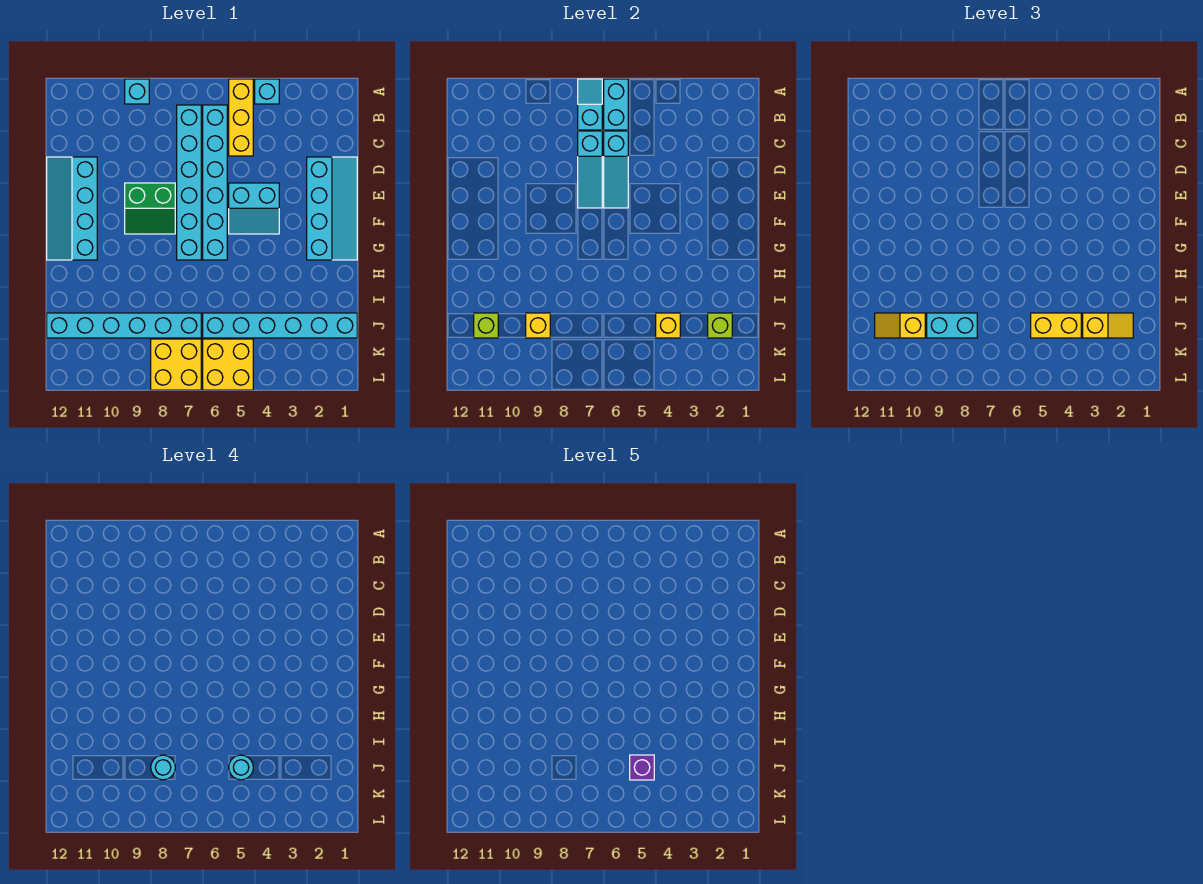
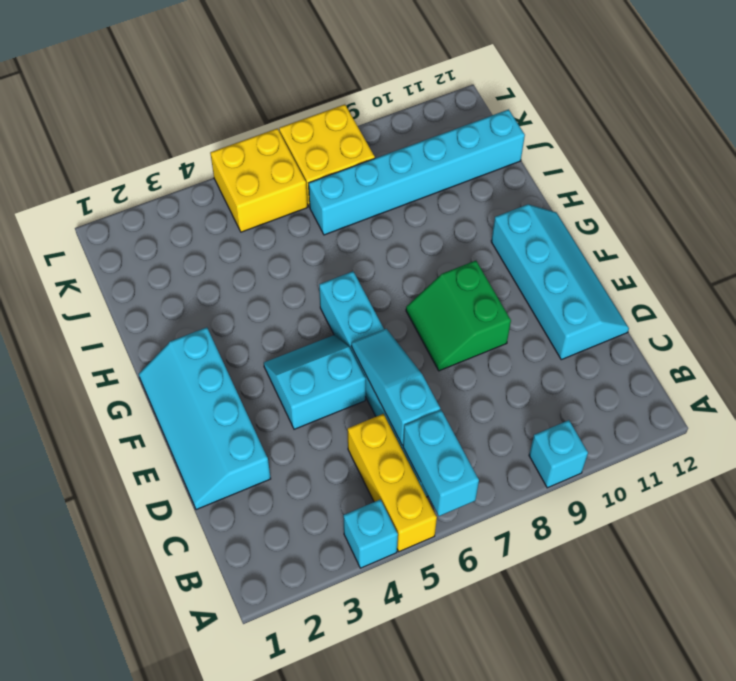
green 2x2 slope [406,261,511,371] -> green 2x2 slope turned to [125,183,175,234]
none -> cyan 1x6 brick [177,105,201,260]
none -> cyan 1x6 brick [203,313,357,338]
none -> cyan 1x2 slope [578,79,602,130]

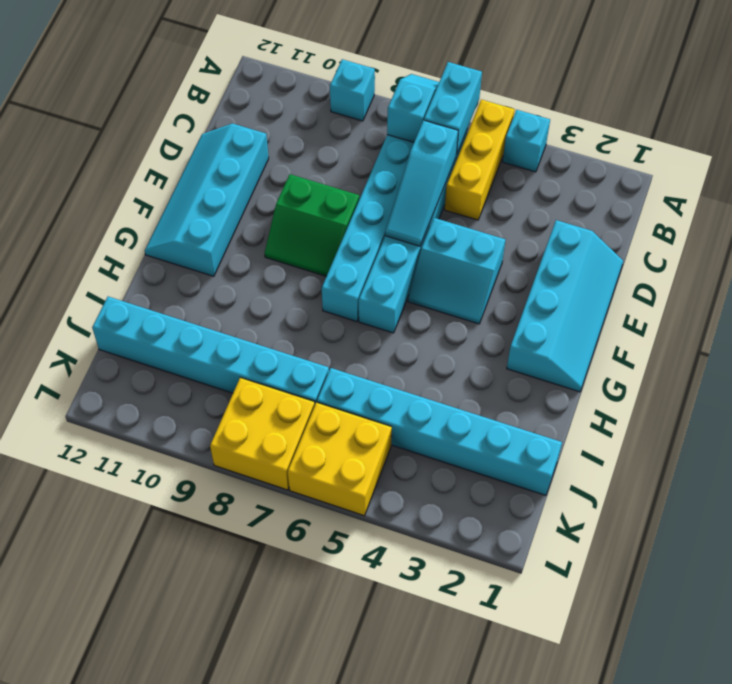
none -> cyan 1x3 slope [578,131,602,208]
none -> lime 1x1 brick [708,313,732,338]
none -> yellow 1x1 brick [656,313,680,338]

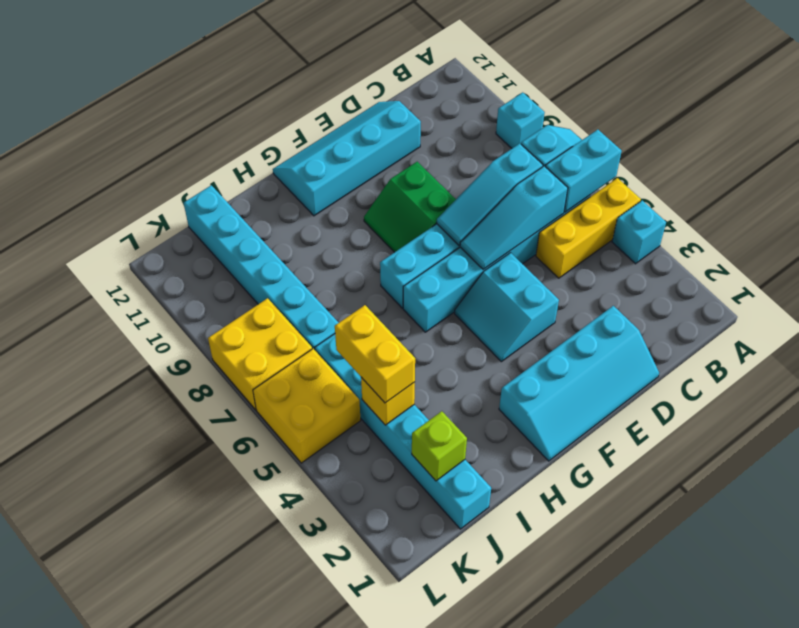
none -> yellow 1x1 brick [526,313,550,338]
none -> lime 1x1 brick [474,313,498,338]
none -> yellow 1x2 slope [1083,313,1133,338]

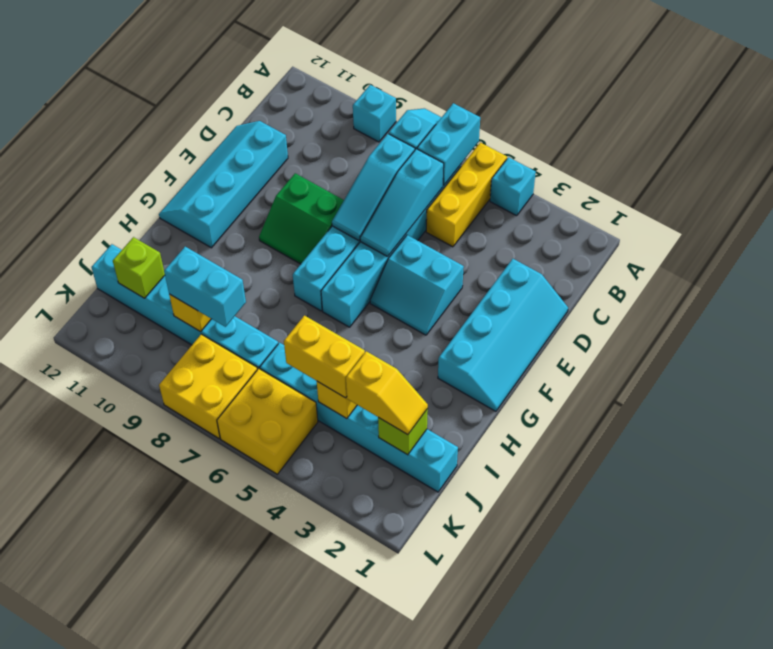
none -> yellow 1x2 slope [875,313,925,338]
none -> cyan 1x1 round brick [229,755,253,780]
none -> cyan 1x1 round brick [151,755,175,780]

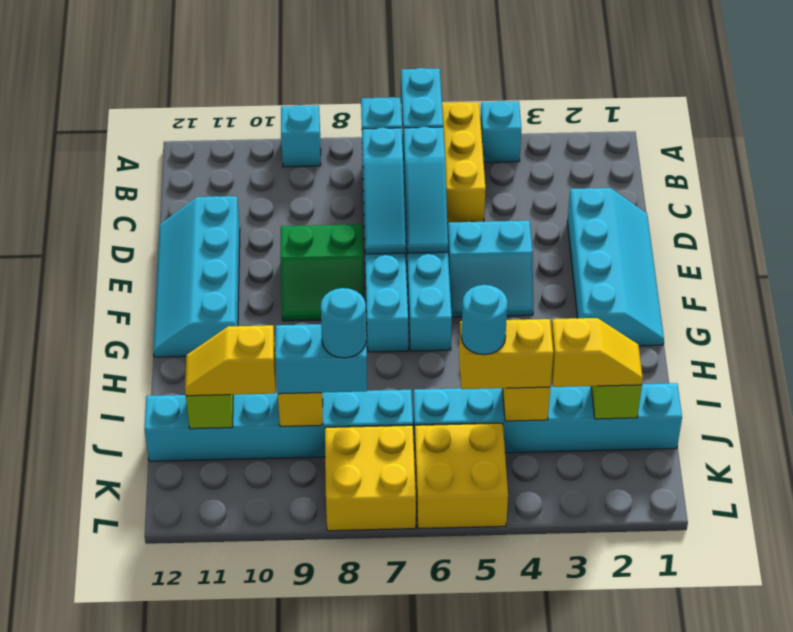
none -> purple 1x1 brick [630,755,654,780]

